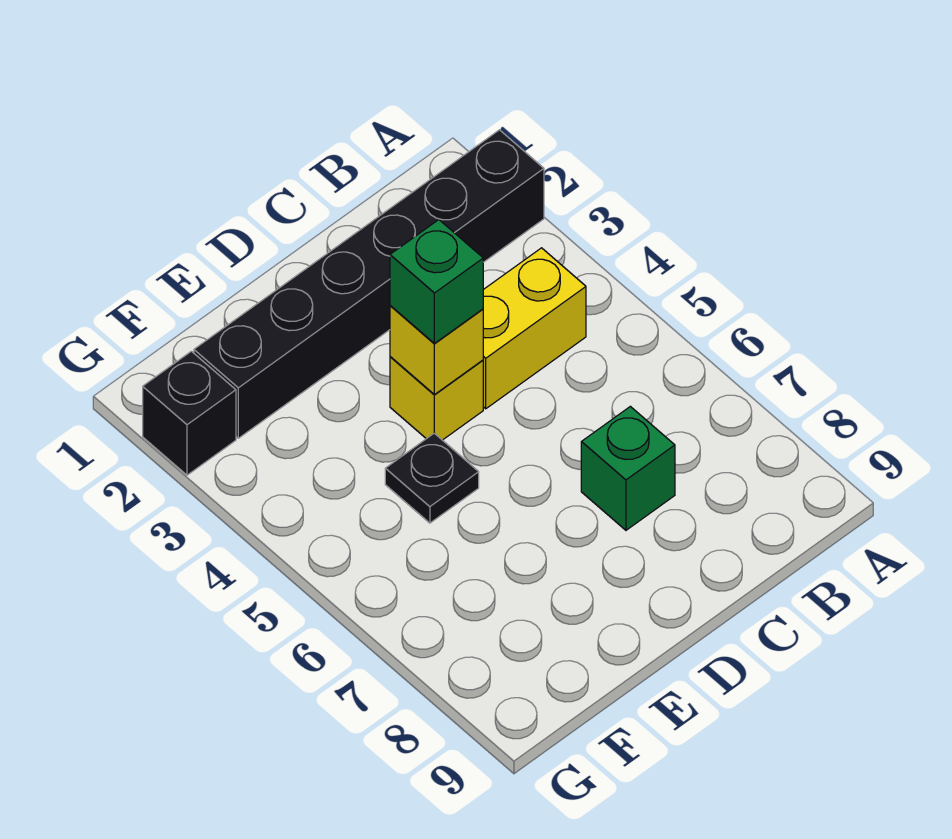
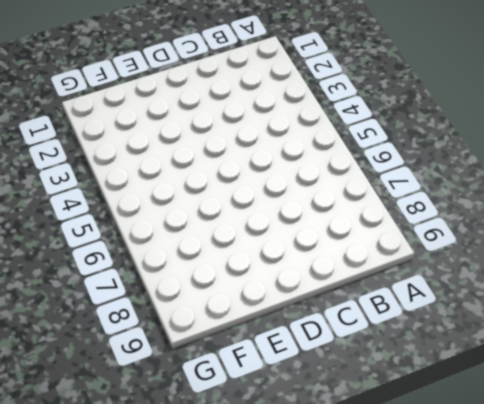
none -> black 1x6 brick [194,130,544,438]
none -> yellow 1x2 brick [483,248,586,409]

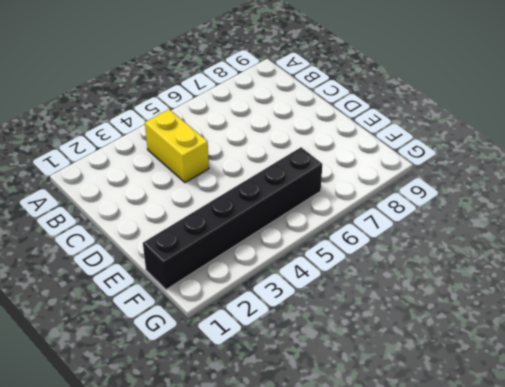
black 1x6 brick [143,147,322,290] -> black 1x6 brick turned to [194,130,544,438]
none -> green 1x1 brick [581,406,675,530]
none -> yellow 1x1 brick [390,357,483,440]

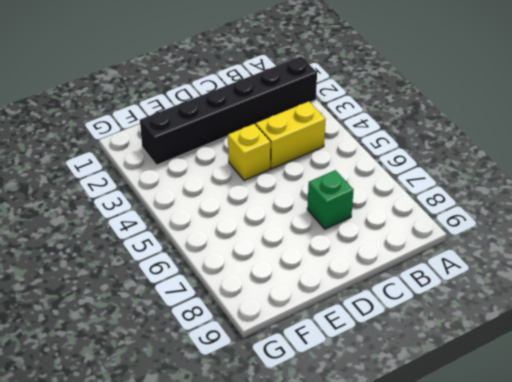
none -> black 1x1 plate [385,433,479,523]
none -> black 1x1 brick [143,351,236,475]

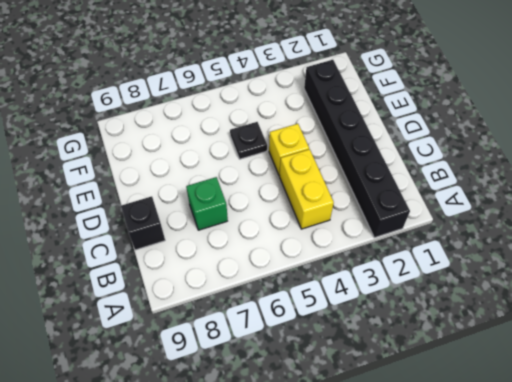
black 1x1 brick [121,196,165,250] -> black 1x1 brick moved to [143,351,236,475]
none -> yellow 1x1 brick [390,306,483,395]
none -> green 1x1 brick [390,220,483,343]

